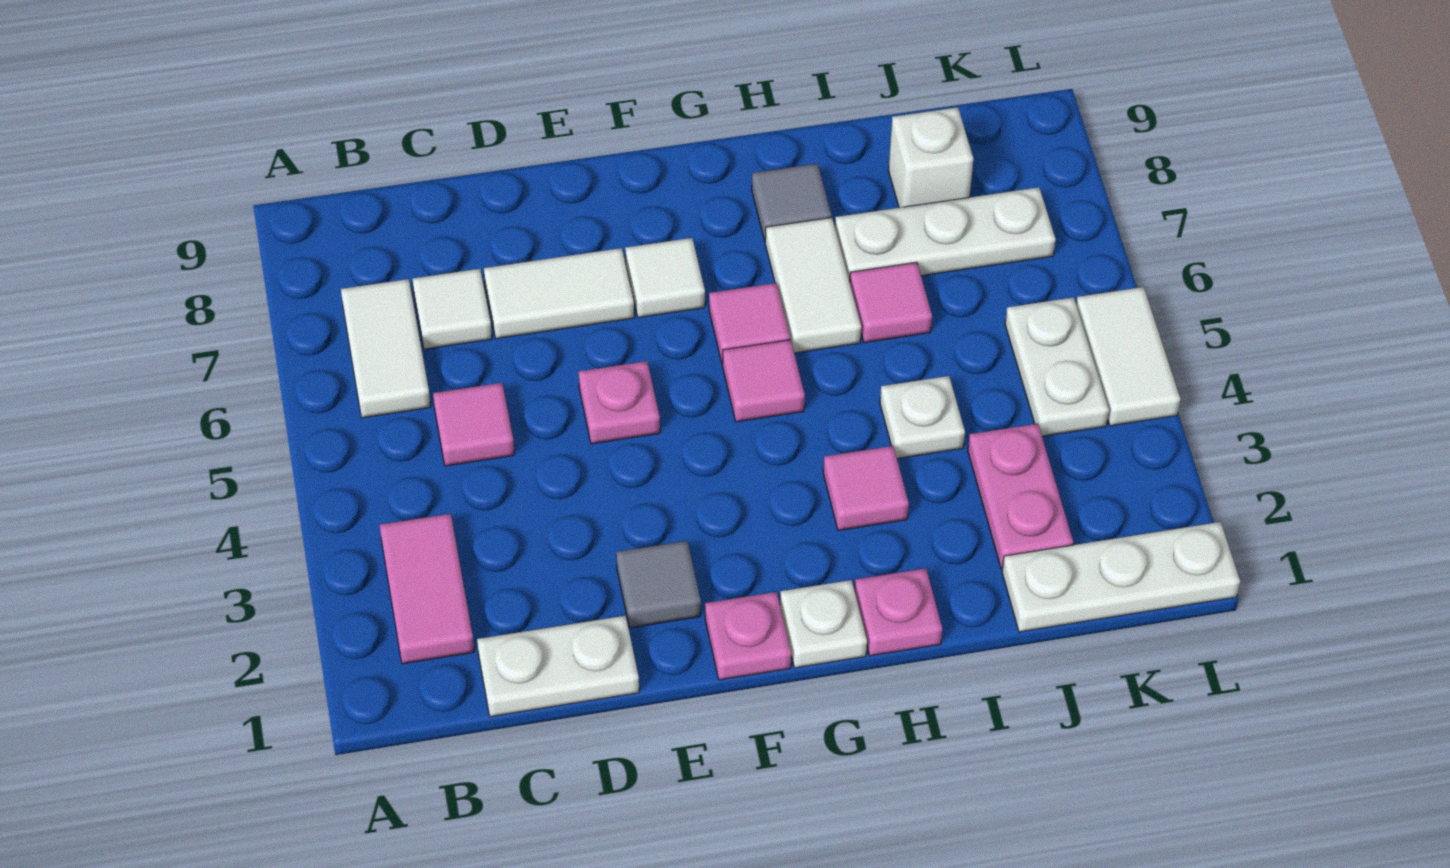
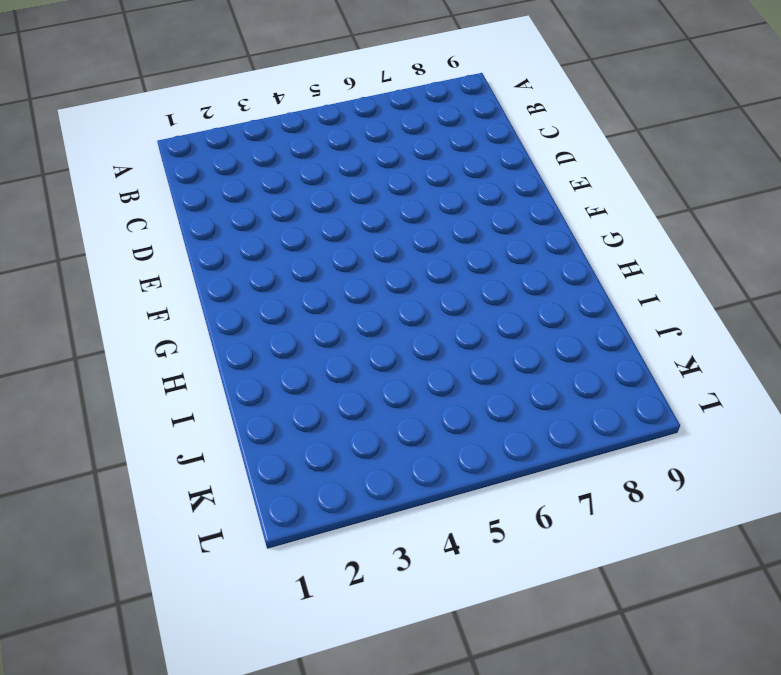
none -> pink 1x2 tile [380,514,474,664]
none -> white 1x2 tile [341,279,431,418]
none -> white 1x2 plate [477,616,639,717]

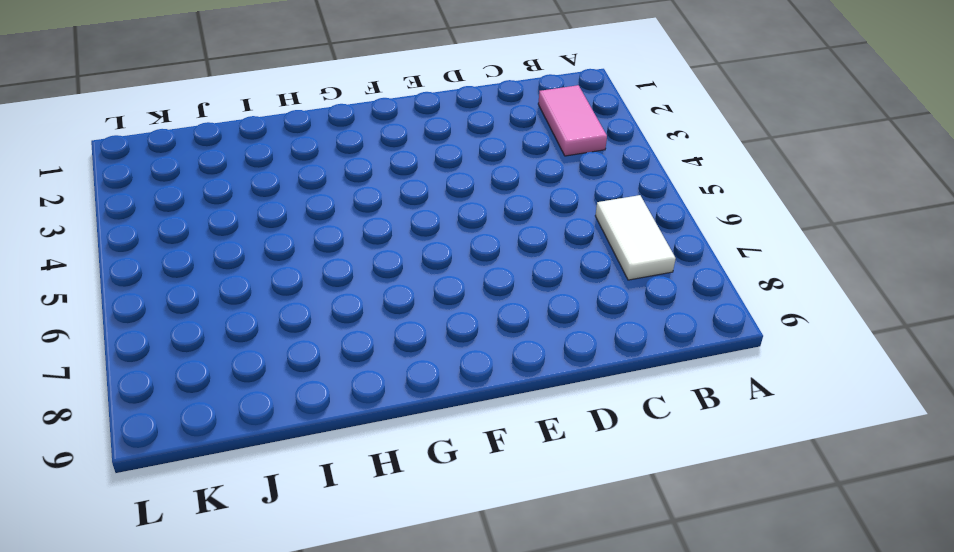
none -> white 1x2 plate [477,616,639,717]
none -> pink 1x1 tile [433,383,514,466]
none -> white 1x1 tile [413,269,492,349]

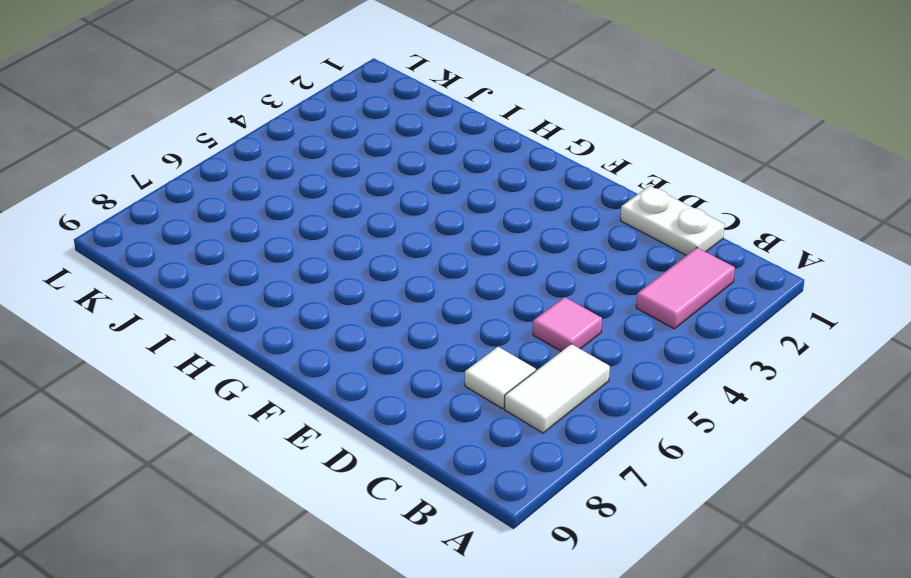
none -> white 1x2 tile [484,248,634,339]
none -> grey 1x1 tile [616,541,701,628]
none -> pink 1x1 plate [579,361,660,444]

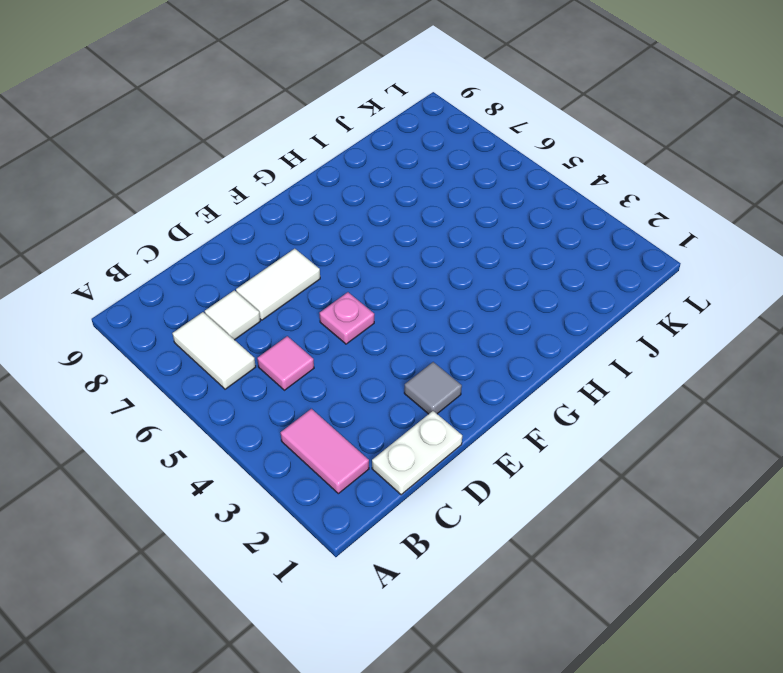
none -> pink 1x1 plate [705,592,791,680]
none -> white 1x1 tile [625,238,705,318]
none -> white 1x1 plate [780,580,867,668]

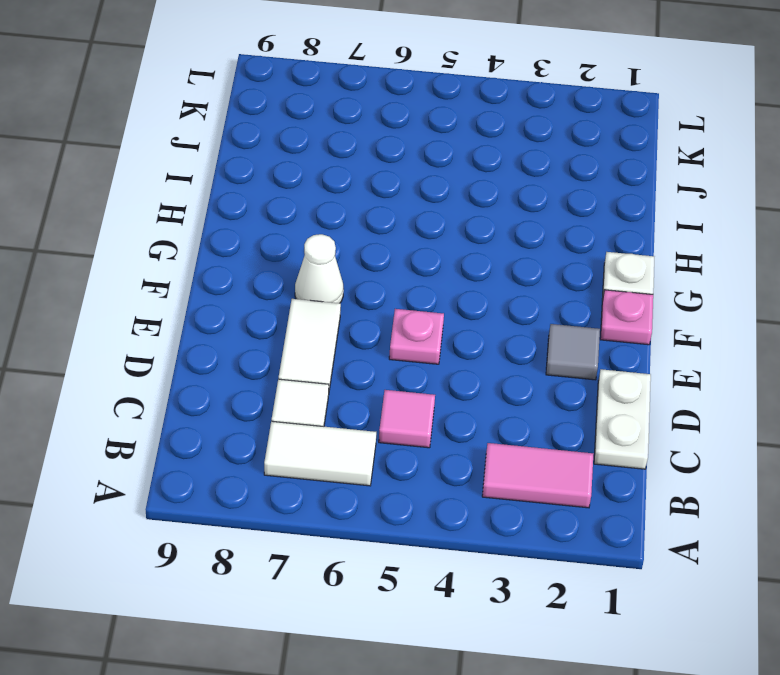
white 1x1 cone [295,234,344,303] -> white 1x1 tile [625,238,705,318]
none -> pink 1x1 tile [722,340,805,422]
none -> pink 1x1 tile [709,283,790,364]
none -> pink 1x1 plate [855,568,942,656]

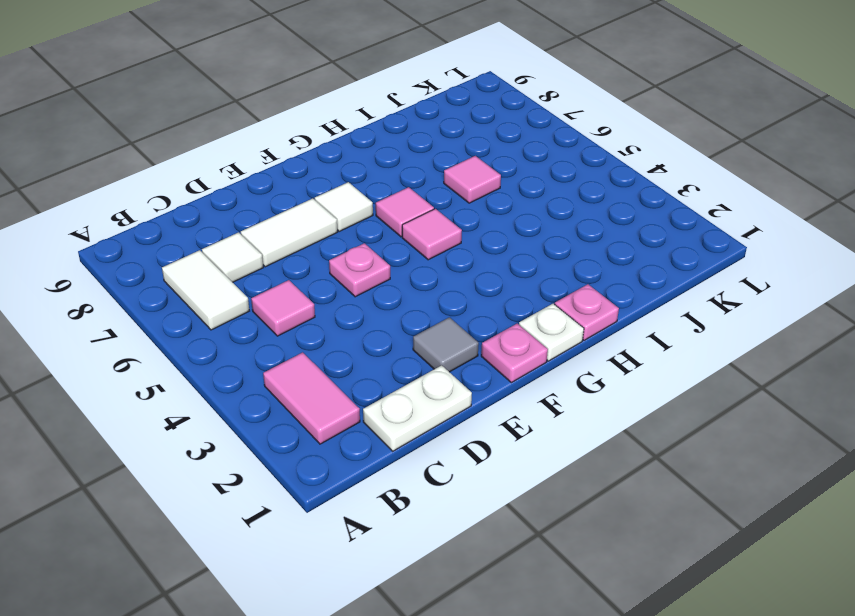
none -> pink 1x1 tile [823,446,909,530]
none -> white 1x2 tile [765,217,861,353]
none -> grey 1x1 tile [752,164,831,241]

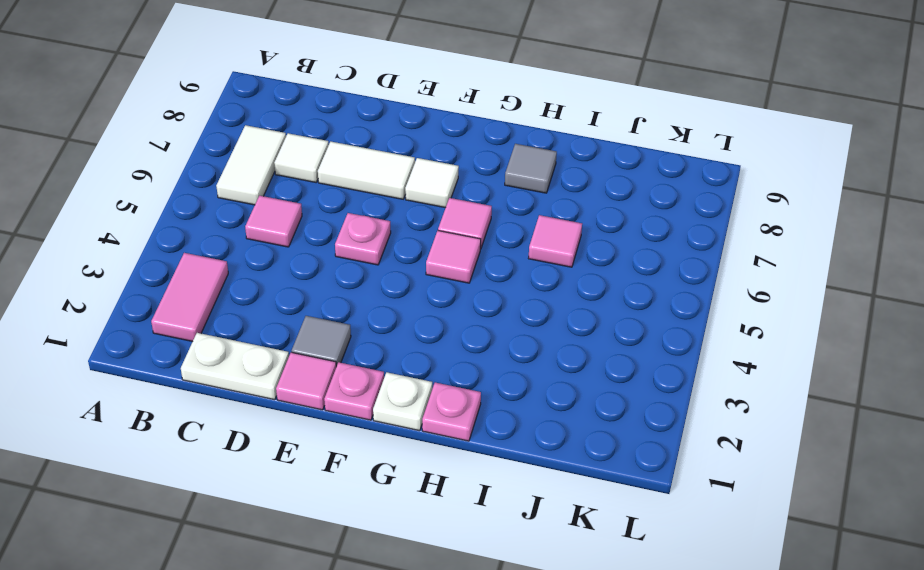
pink 1x1 tile [276,352,336,410] -> pink 1x1 tile moved to [823,446,909,530]
none -> white 1x2 tile [765,217,861,353]
none -> white 1x1 plate [880,376,965,459]
none -> white 1x3 plate [835,187,1056,282]

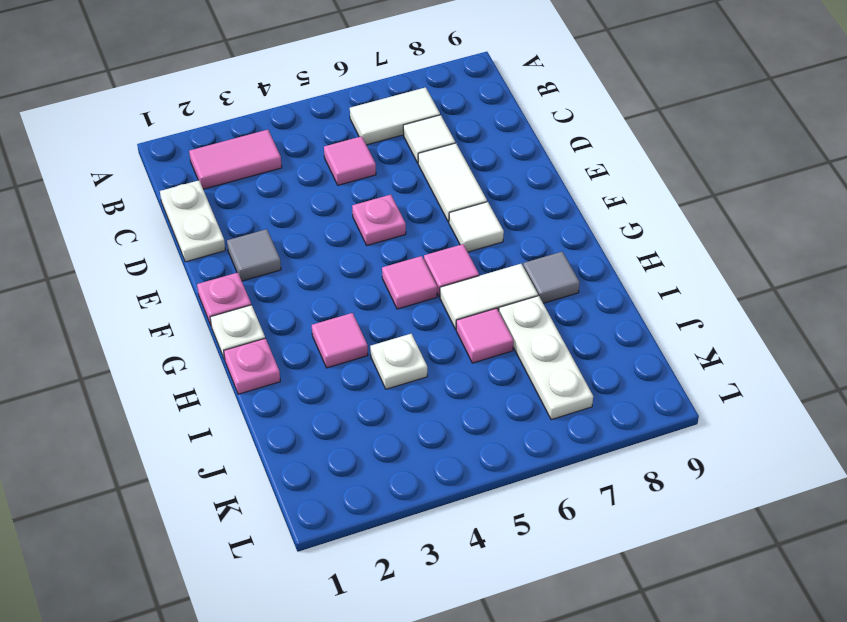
none -> white 1x3 plate [1002,522,1240,632]
none -> pink 1x2 plate [968,424,1073,569]
none -> white 1x1 brick [888,107,973,208]

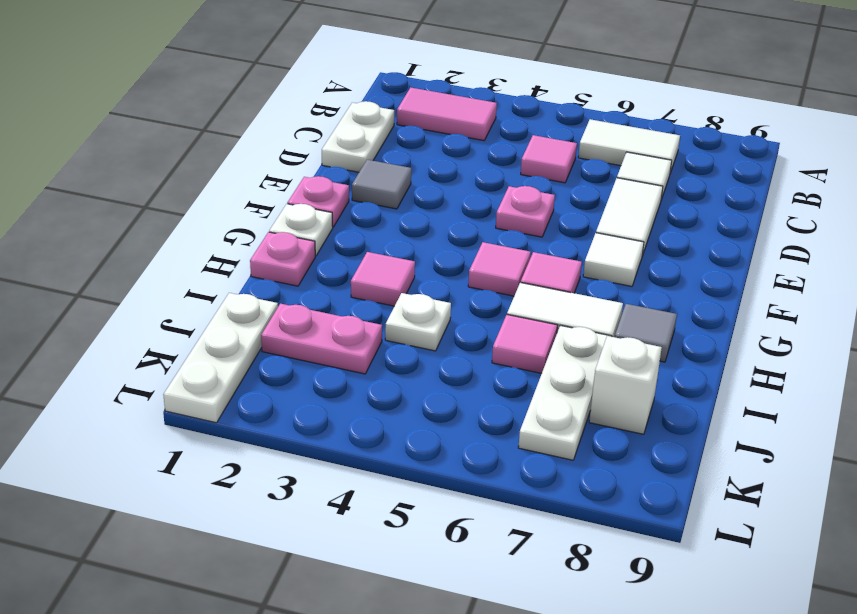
none -> white 1x2 plate [1005,297,1109,436]
none -> white 1x2 tile [1076,287,1180,426]

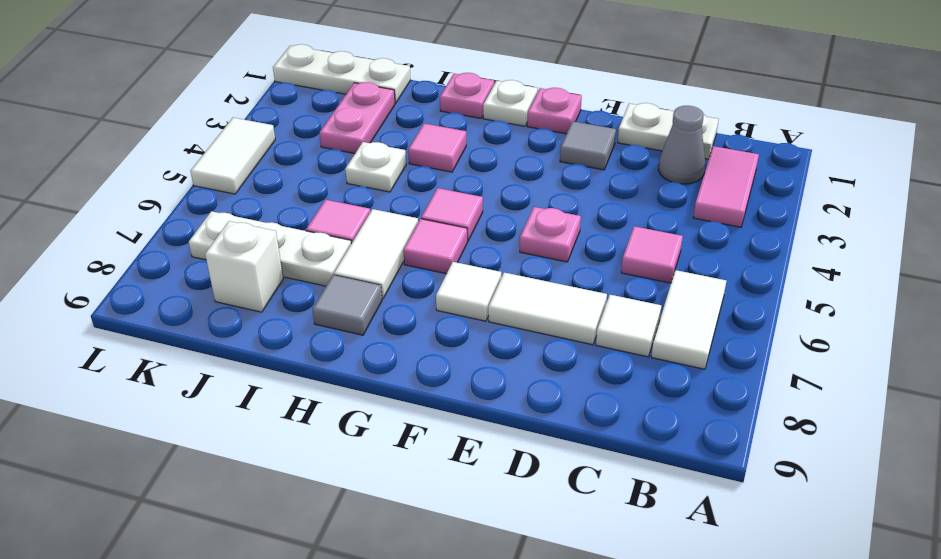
grey 1x1 cone [659,106,705,184] -> none
none -> white 1x2 plate [1005,297,1109,436]

